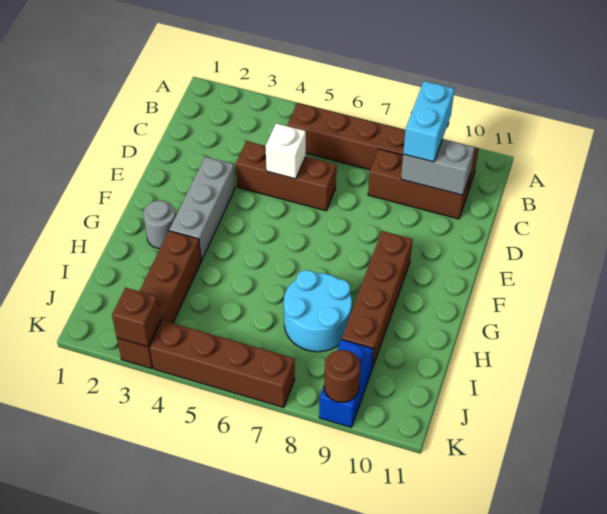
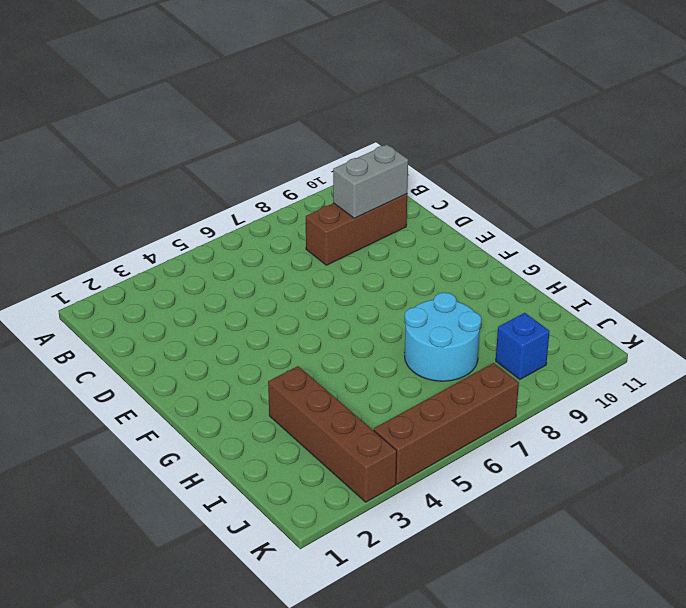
blue 1x1 brick [496,313,550,380] -> blue 1x2 brick [319,339,374,427]
none -> brown 1x6 brick [288,103,479,194]
none -> brown 1x3 brick [236,141,336,211]
none -> grey 1x3 brick [170,157,235,261]

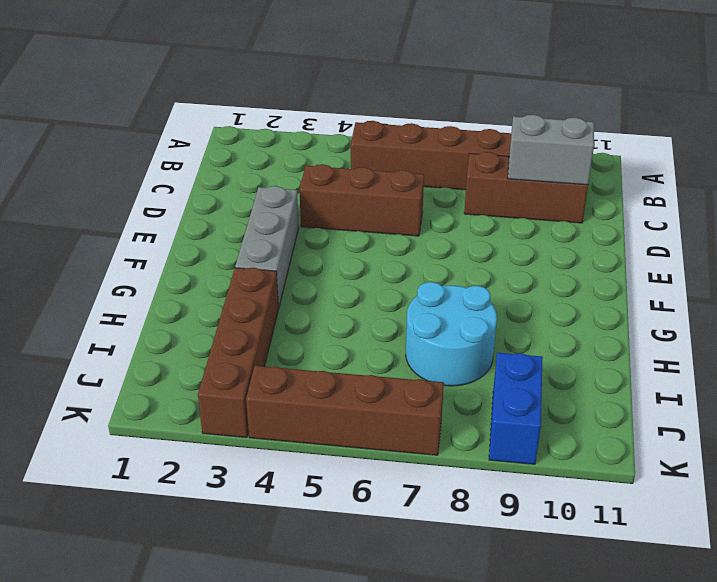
none -> brown 1x4 brick [342,231,413,368]
none -> grey 1x1 round brick [143,200,175,249]
none -> white 1x1 brick [266,123,306,179]

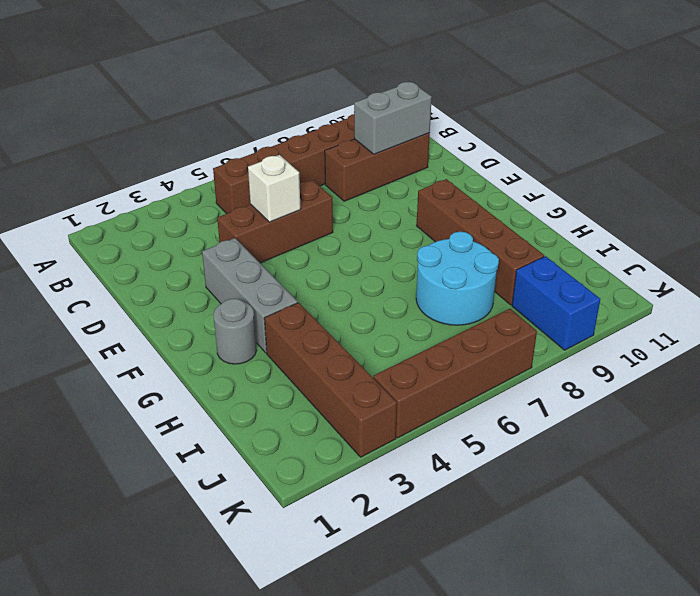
none -> brown 1x1 brick [112,288,161,347]
none -> brown 1x1 round brick [324,350,360,402]
none -> cyan 1x2 brick [403,81,454,162]

